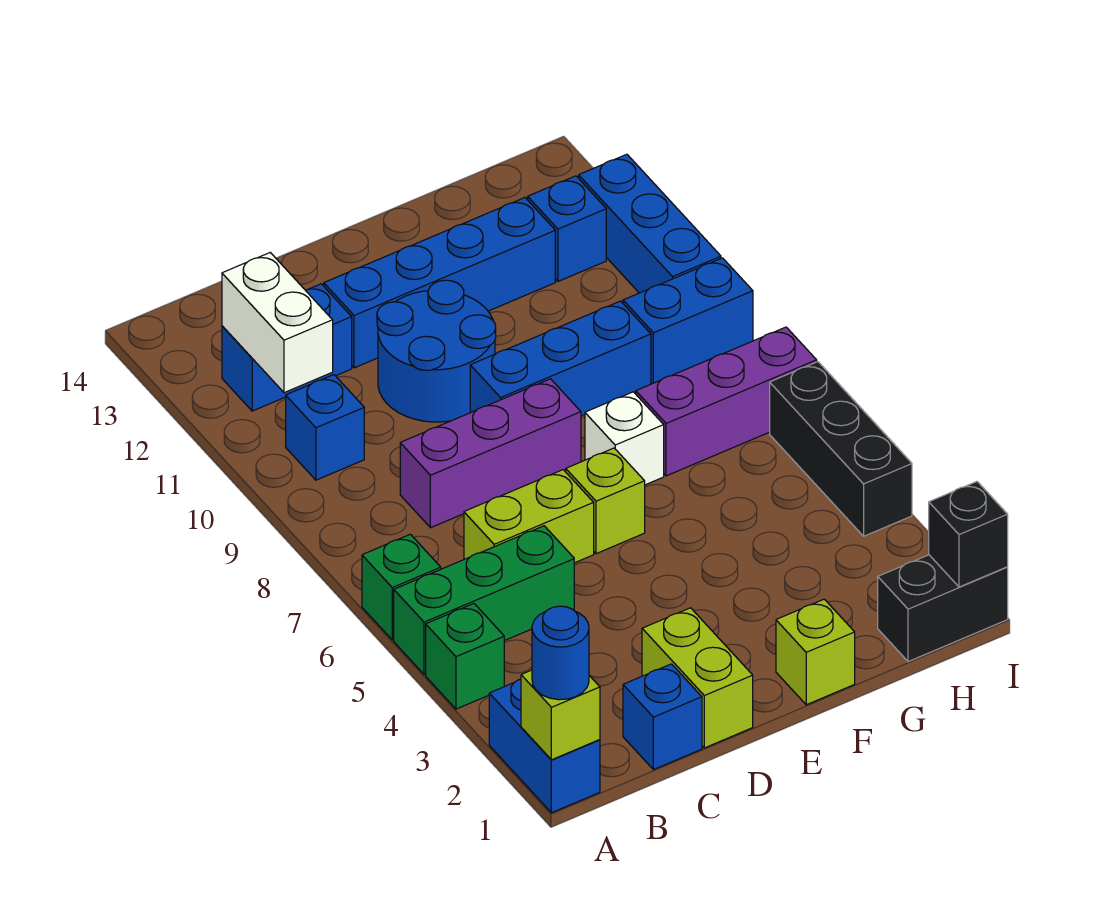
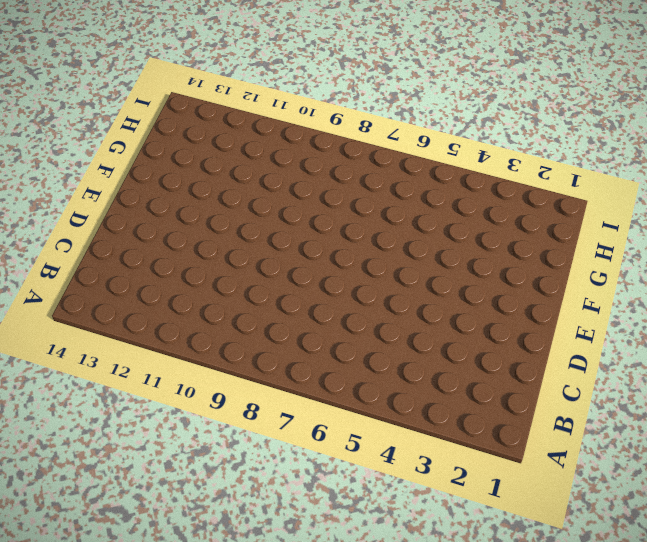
none -> blue 1x2 brick [489,679,600,813]
none -> green 1x1 brick [426,604,504,709]
none -> green 1x3 brick [394,526,574,675]

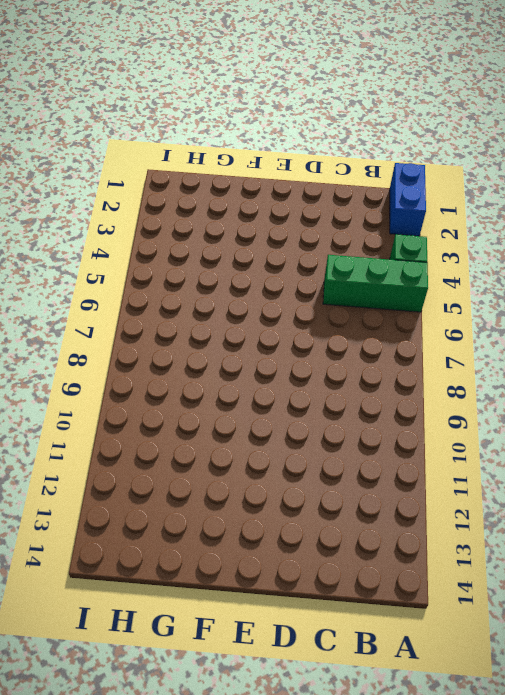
none -> green 1x1 brick [362,534,441,640]
none -> blue 1x1 brick [286,375,364,480]
none -> blue 1x2 brick [222,284,352,411]

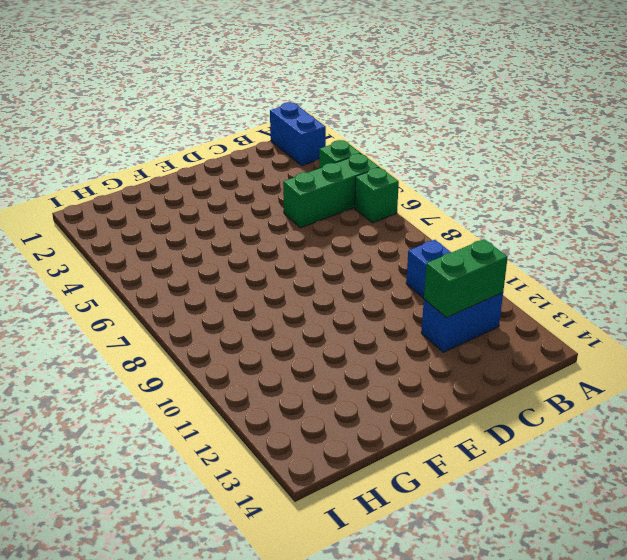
green 1x2 brick [424,239,508,318] -> white 1x2 brick [222,253,333,393]
none -> blue 1x1 brick [623,664,702,770]
none -> lime 1x2 brick [464,470,594,563]
none -> purple 1x3 brick [400,379,581,528]

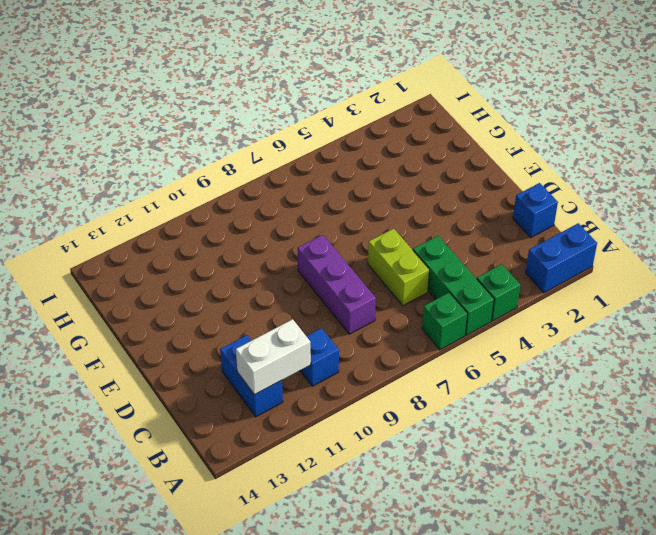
none -> lime 1x2 brick [642,608,753,748]
none -> blue 2x2 round brick [377,280,496,422]
none -> blue 1x4 brick [324,198,555,368]

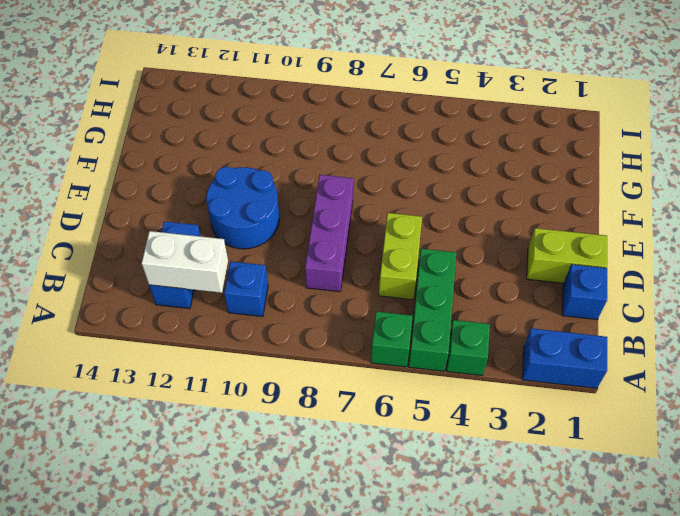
none -> blue 1x4 brick [324,198,555,368]
none -> lime 1x1 brick [566,448,645,554]
none -> blue 1x3 brick [470,301,651,416]

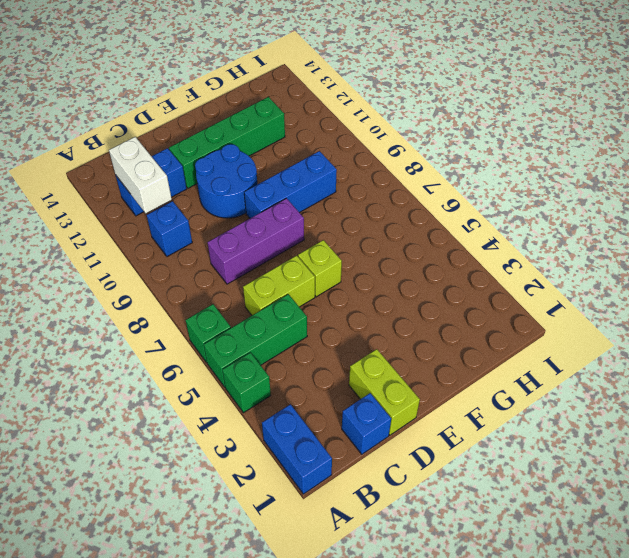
green 1x4 brick [169,97,285,188] -> blue 1x4 brick [324,198,555,368]
none -> lime 1x1 brick [776,599,855,705]
none -> white 1x1 brick [585,392,664,485]
none -> purple 1x3 brick [636,327,817,476]

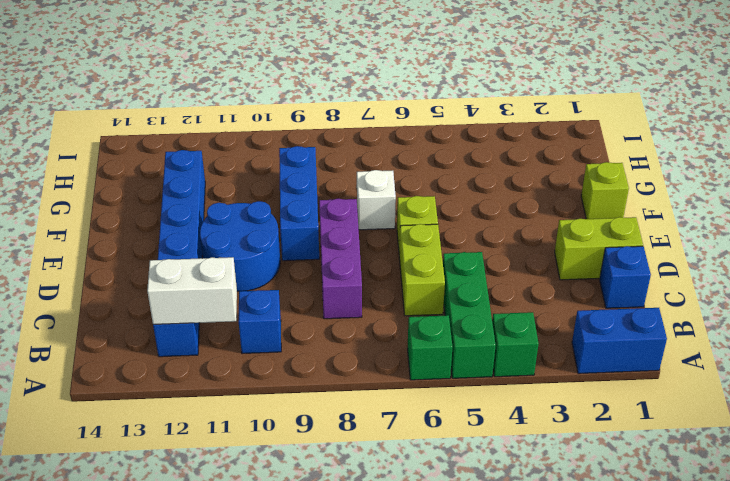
none -> purple 1x3 brick [636,327,817,476]
none -> black 1x2 brick [878,555,1008,662]
none -> blue 1x2 brick [623,258,753,384]

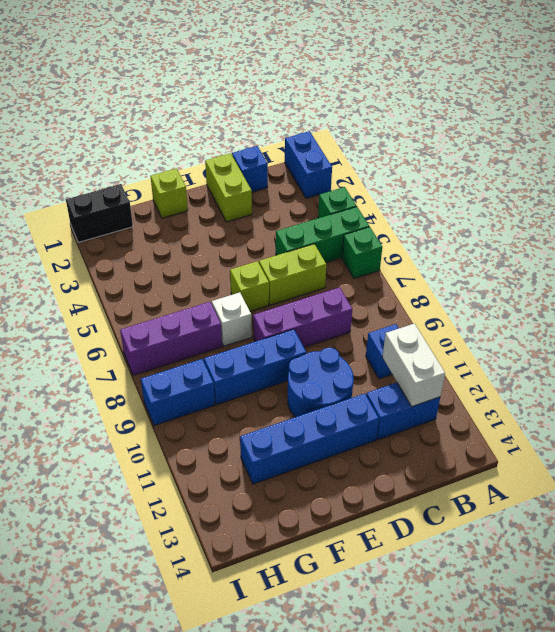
none -> blue 1x1 brick [528,176,606,281]
none -> black 1x3 brick [770,362,912,536]
none -> blue 1x3 brick [579,154,721,293]

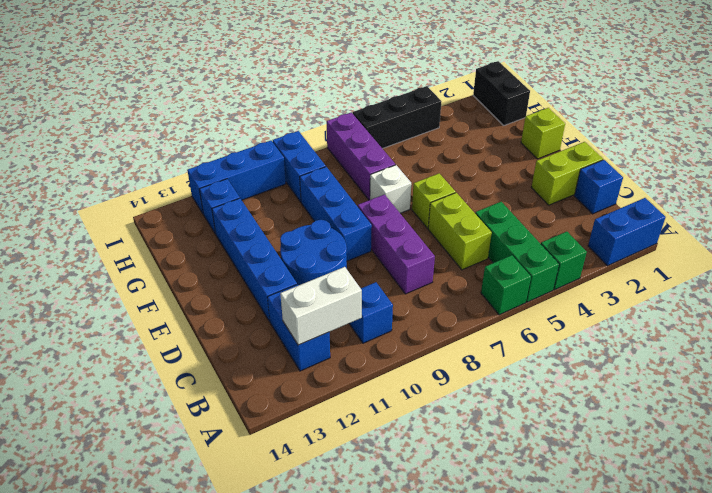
none -> lime 1x1 brick [521,670,600,760]
none -> black 1x1 brick [929,482,1008,587]
none -> blue 1x1 round brick [532,606,589,700]

